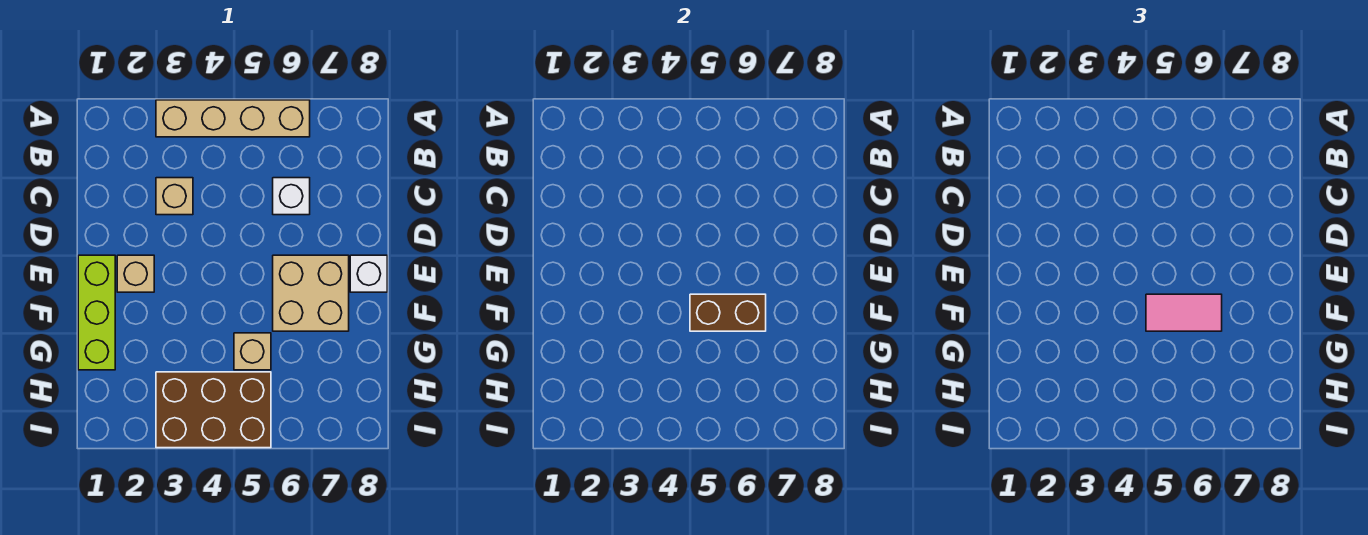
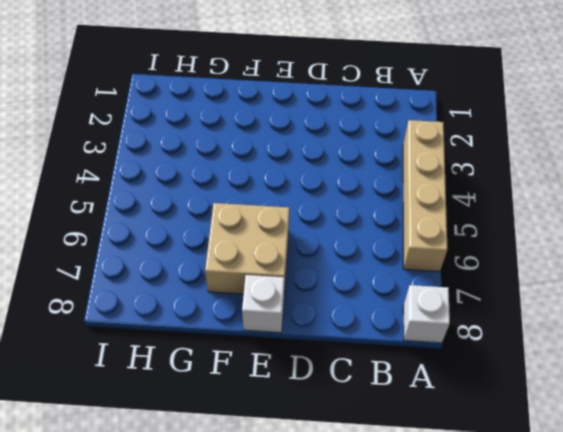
white 1x1 brick [403,285,450,343] -> white 1x1 brick moved to [273,178,310,215]
none -> tan 1x1 brick [156,178,193,215]
none -> lime 1x3 brick [78,255,115,370]

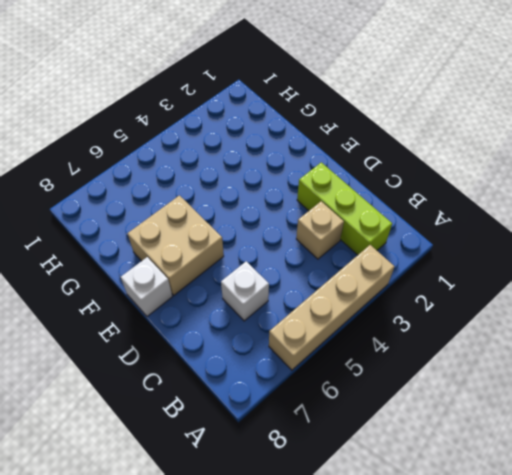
lime 1x3 brick [297,162,392,255] -> lime 1x3 brick moved to [78,255,115,370]
none -> tan 1x1 brick [117,255,154,292]
none -> tan 1x1 brick [234,333,271,370]

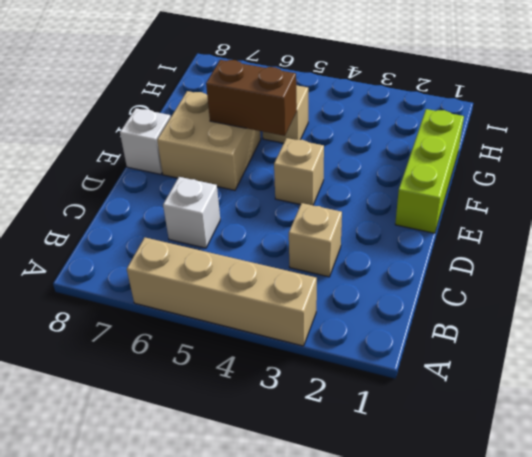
tan 1x1 brick [274,138,324,205] -> tan 1x1 brick moved to [117,255,154,292]
none -> brown 2x3 brick [156,372,271,448]
none -> pink 1x2 tile [1146,294,1222,331]

